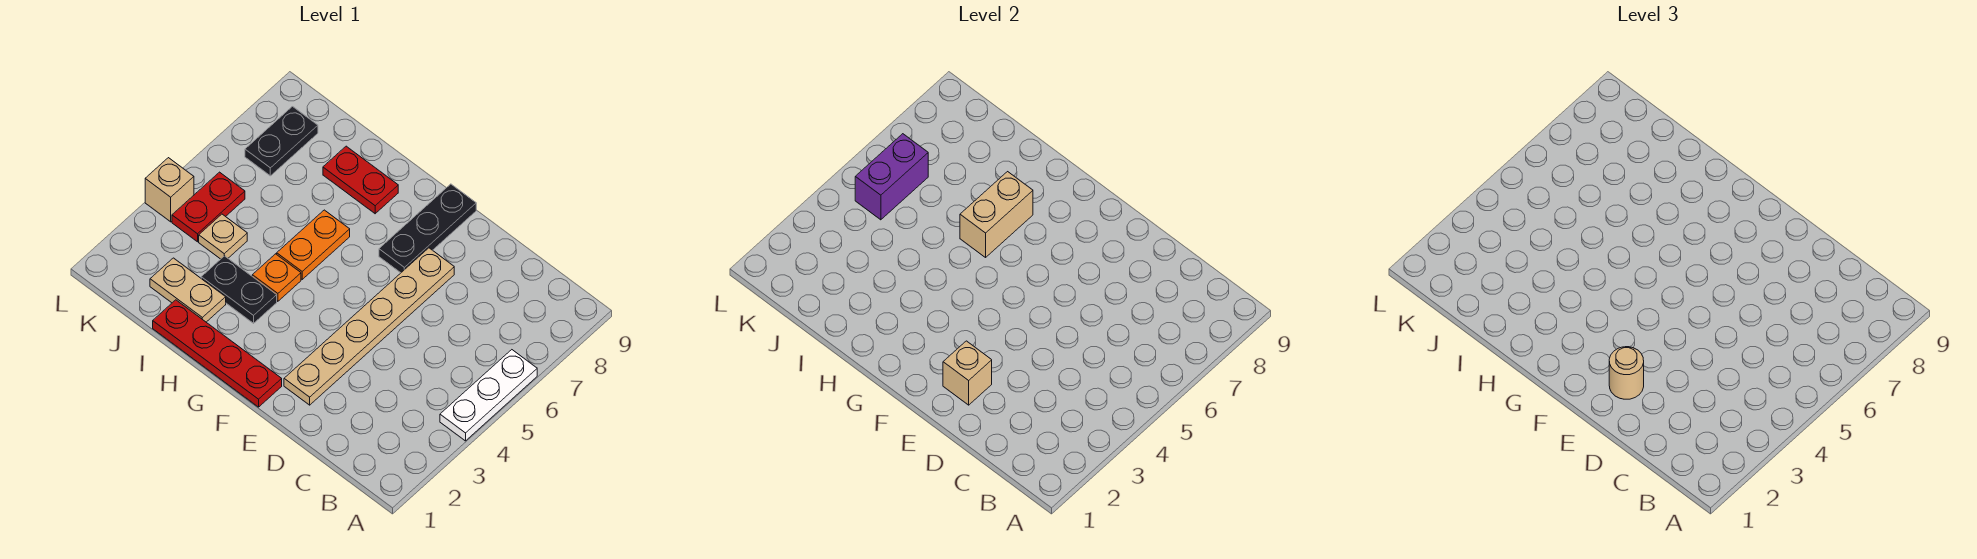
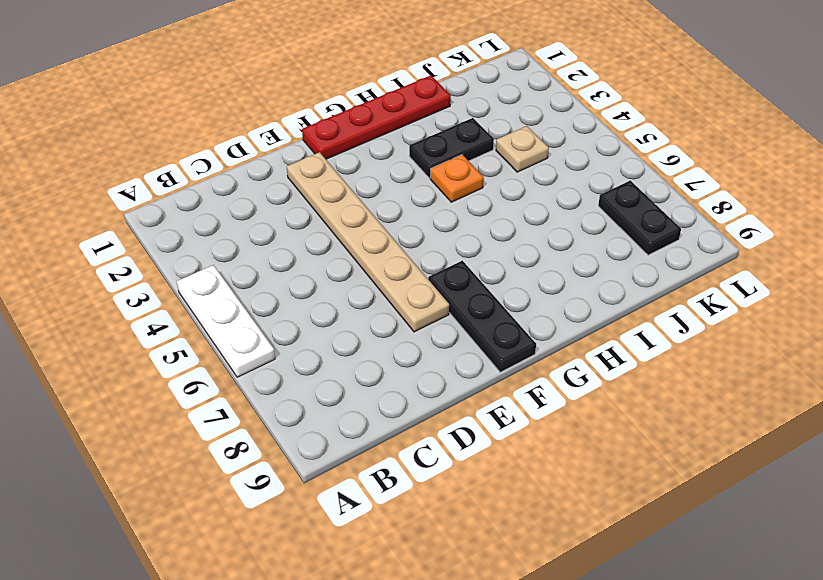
none -> orange 1x2 plate [277,210,350,279]
none -> red 1x2 plate [323,146,398,214]
none -> tan 1x2 plate [150,258,226,322]

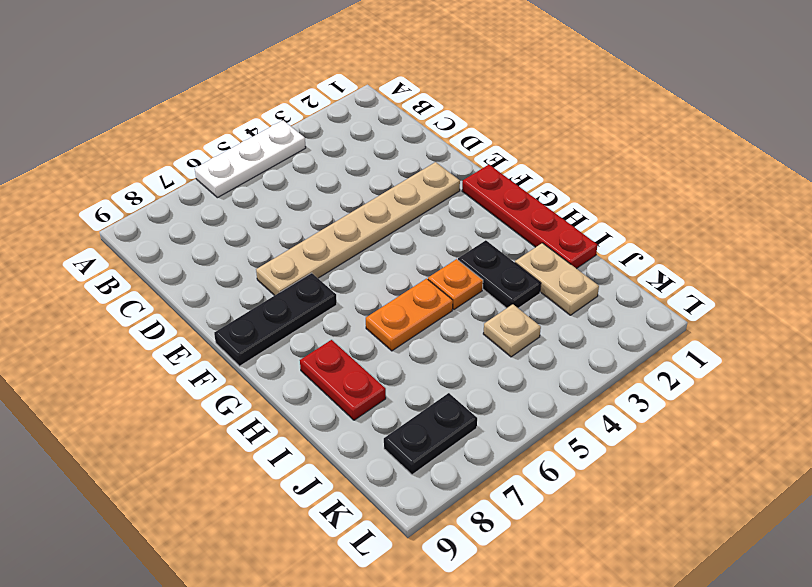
none -> red 1x2 plate [172,172,245,242]
none -> tan 1x1 brick [145,158,194,222]
none -> tan 1x1 brick [943,341,992,405]

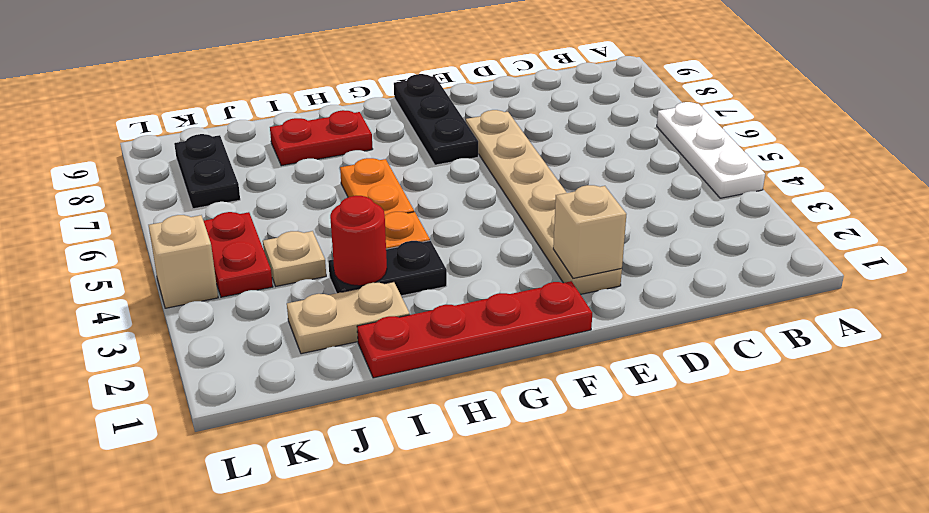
red 1x1 round brick [330,196,387,286] -> none
none -> tan 1x2 brick [960,172,1033,257]
none -> purple 1x2 brick [855,134,928,220]
none -> tan 1x1 round brick [1609,347,1644,399]

